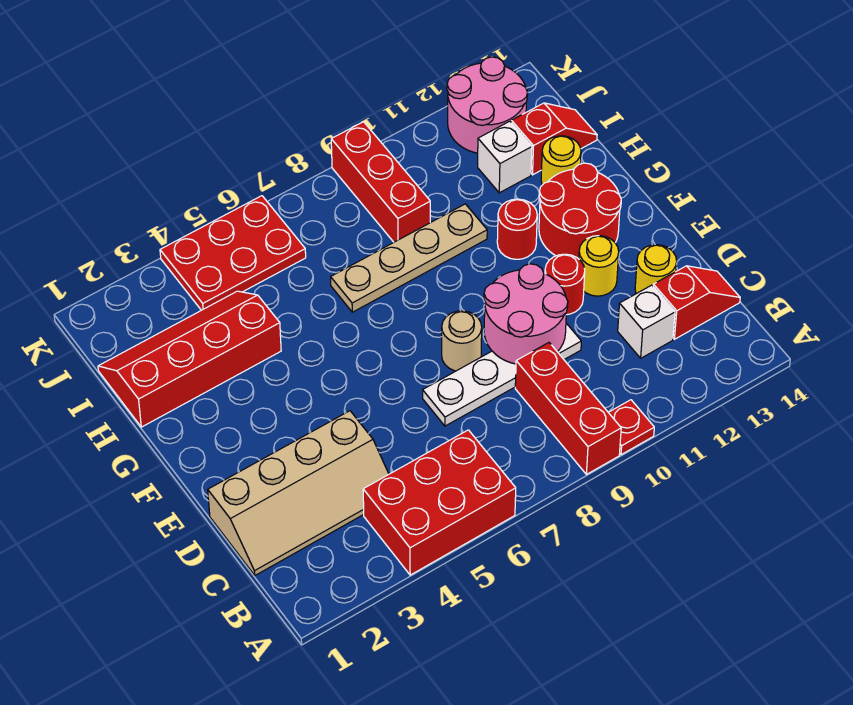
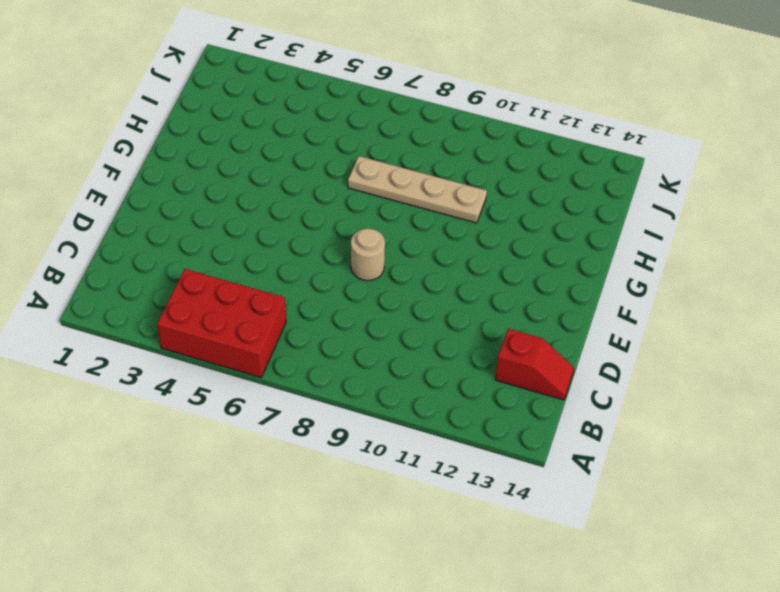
none -> red 1x3 brick [515,343,621,474]
none -> red 1x1 plate [608,400,654,455]
none -> tan 2x4 slope [208,411,389,575]

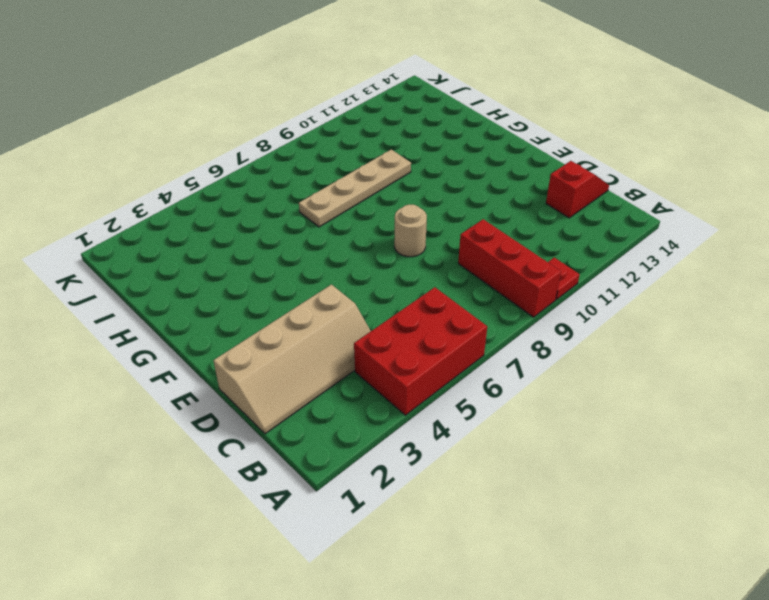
none -> white 1x1 brick [618,285,675,358]
none -> white 1x4 plate [423,323,581,426]
none -> yellow 1x1 round brick [635,245,677,294]

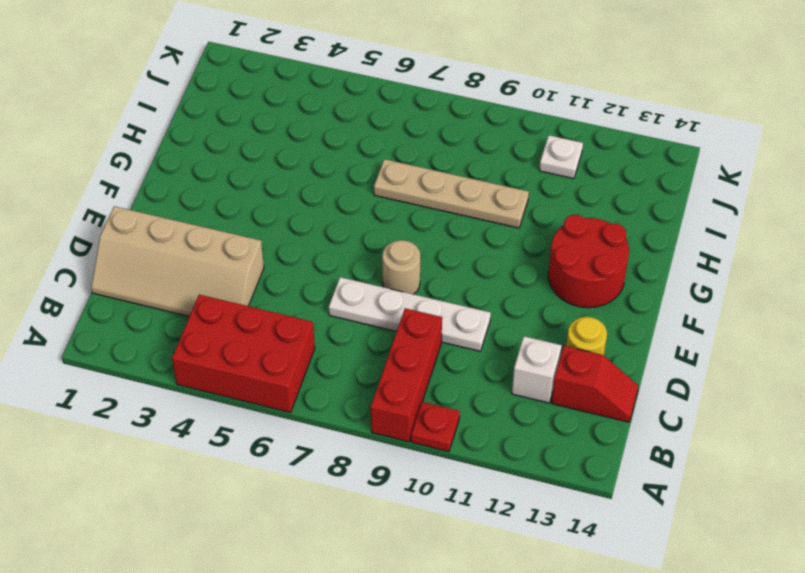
white 1x1 plate [539,135,583,179] -> none
none -> red 1x1 round brick [545,254,585,315]
none -> yellow 1x1 round brick [579,236,619,296]
none -> red 1x1 round brick [497,199,537,259]

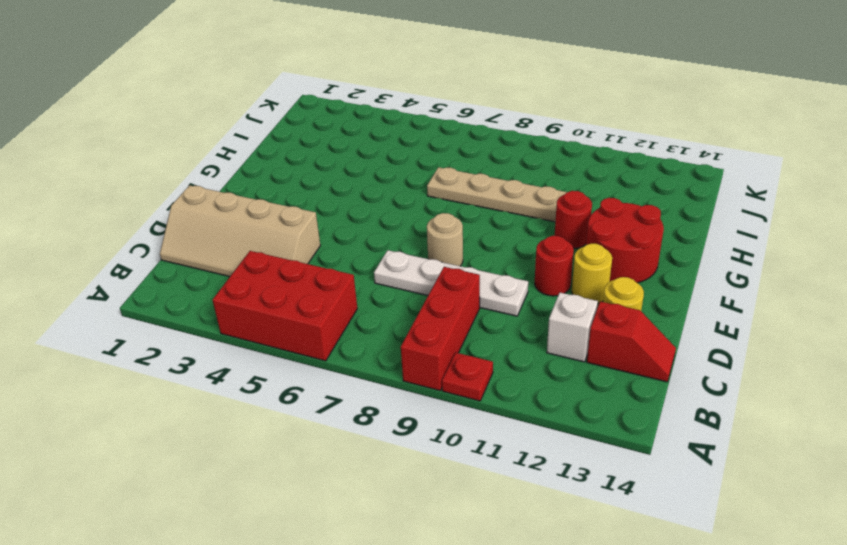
none -> red 2x4 slope [98,291,281,427]
none -> yellow 1x1 round brick [541,136,581,185]
none -> red 1x3 brick [331,122,430,242]

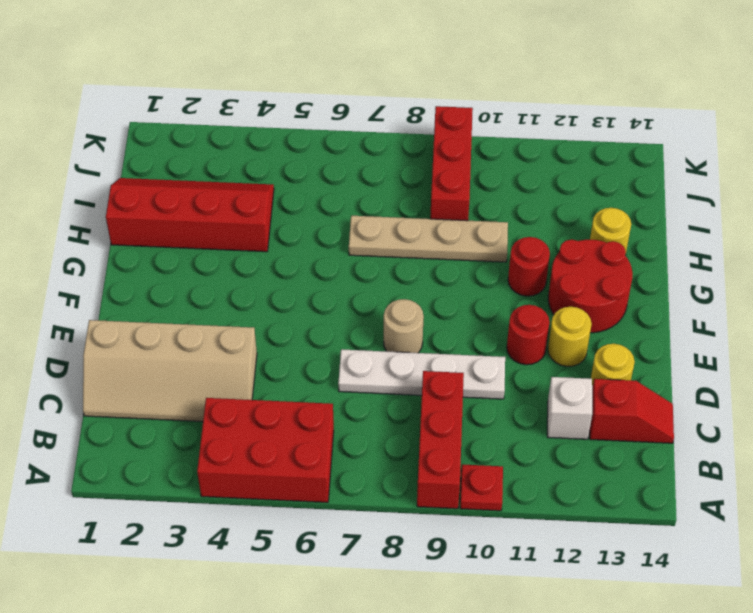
none -> white 1x1 brick [478,121,532,193]
none -> red 1x2 slope [511,103,597,175]
none -> red 2x3 plate [160,196,306,310]

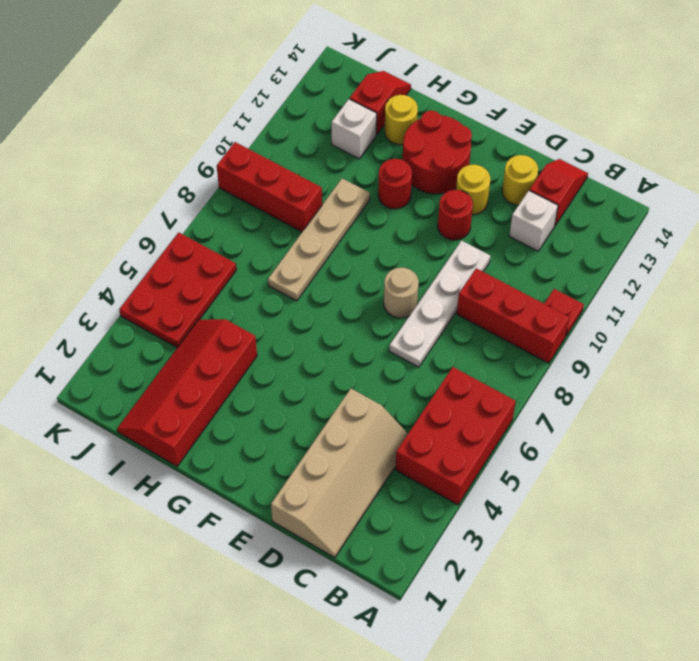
none -> pink 2x2 round brick [447,57,528,153]
none -> pink 2x2 round brick [484,264,568,364]

